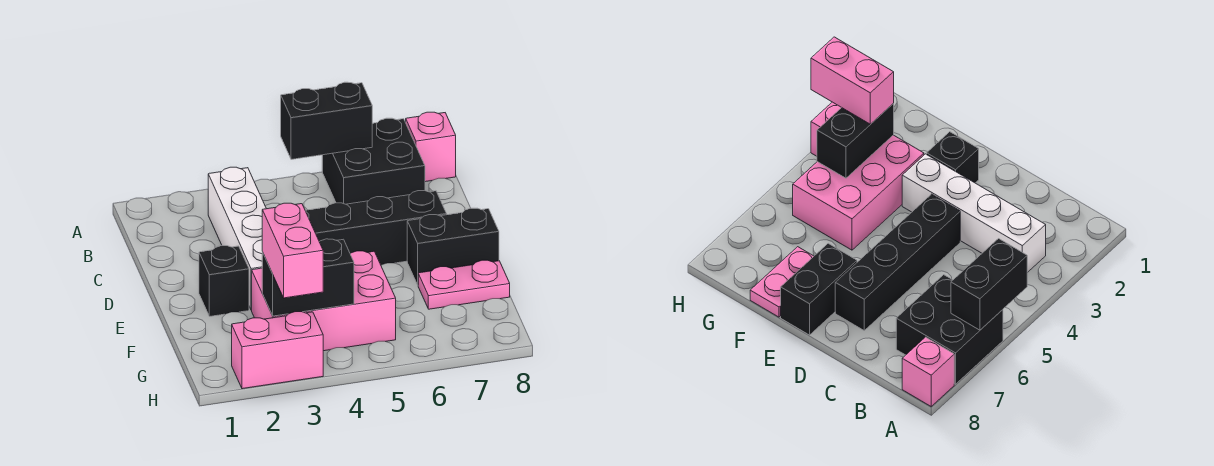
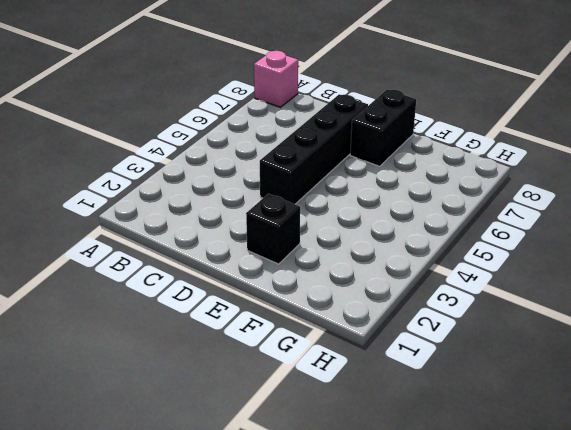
none -> black 2x2 brick [322,118,425,204]
none -> white 1x4 brick [208,167,266,310]
none -> pink 2x3 brick [252,251,396,351]

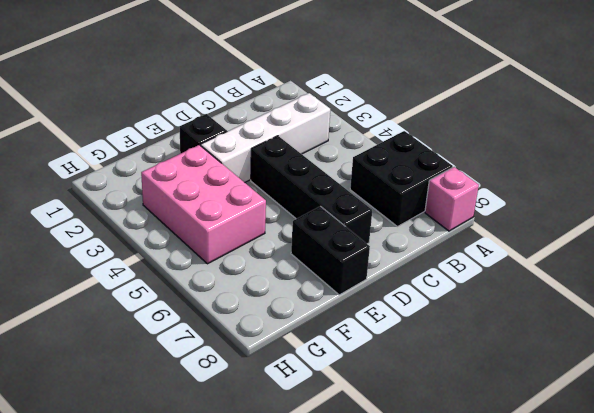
none -> pink 1x2 plate [418,260,510,309]
none -> pink 1x2 brick [232,312,323,389]
none -> black 1x2 brick [281,82,372,159]

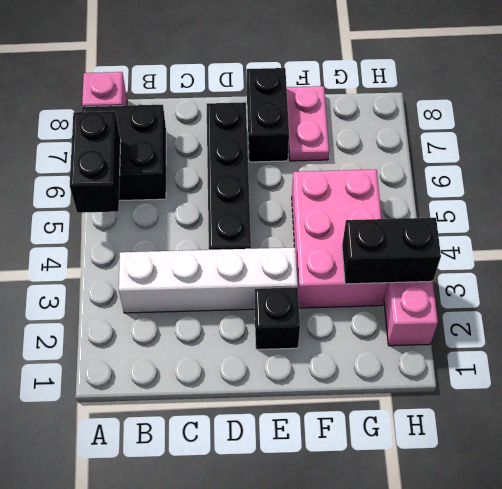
black 1x2 brick [342,218,441,284] -> black 1x2 brick turned to [262,239,354,316]
none -> pink 1x2 brick [262,203,323,298]

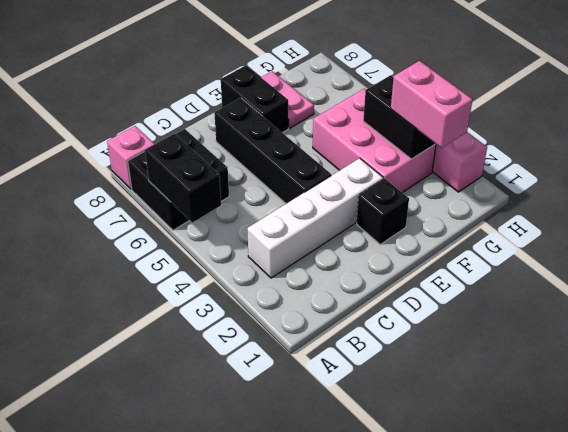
pink 1x2 brick [391,61,473,148] -> pink 1x2 brick turned to [262,203,323,298]

